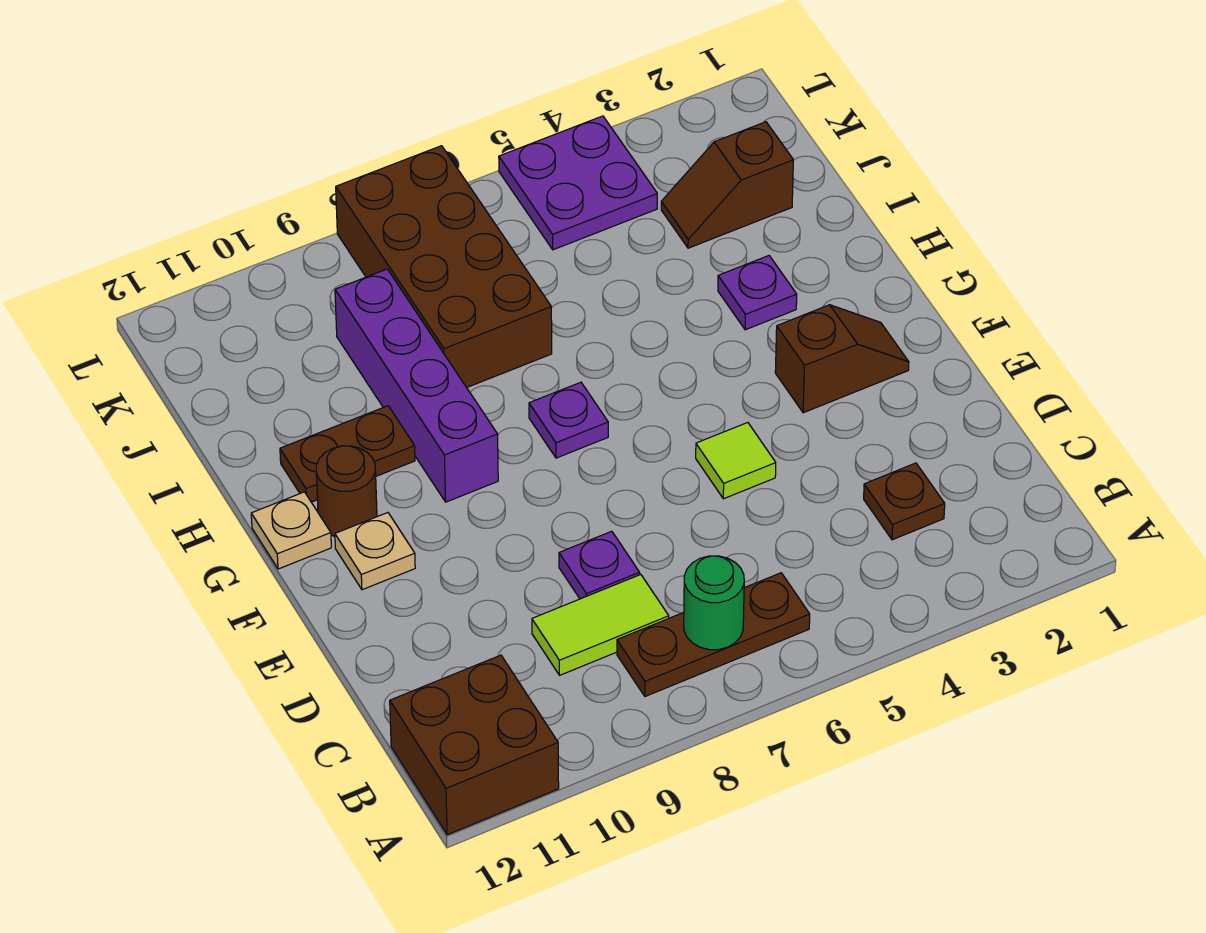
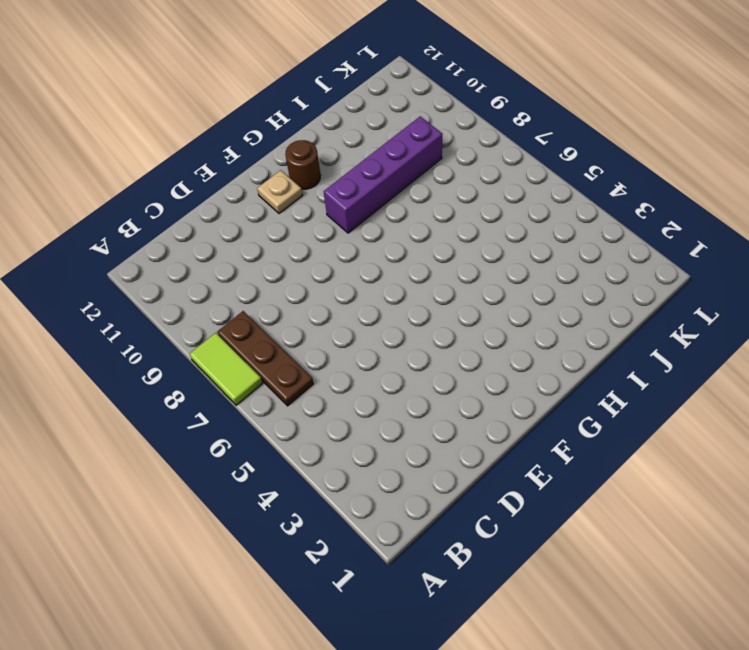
lime 1x2 tile [190,333,263,405] -> lime 1x2 tile moved to [532,575,669,675]
none -> brown 2x2 brick [390,655,559,835]
none -> brown 1x1 plate [864,463,945,540]
none -> purple 1x1 plate [559,531,640,599]

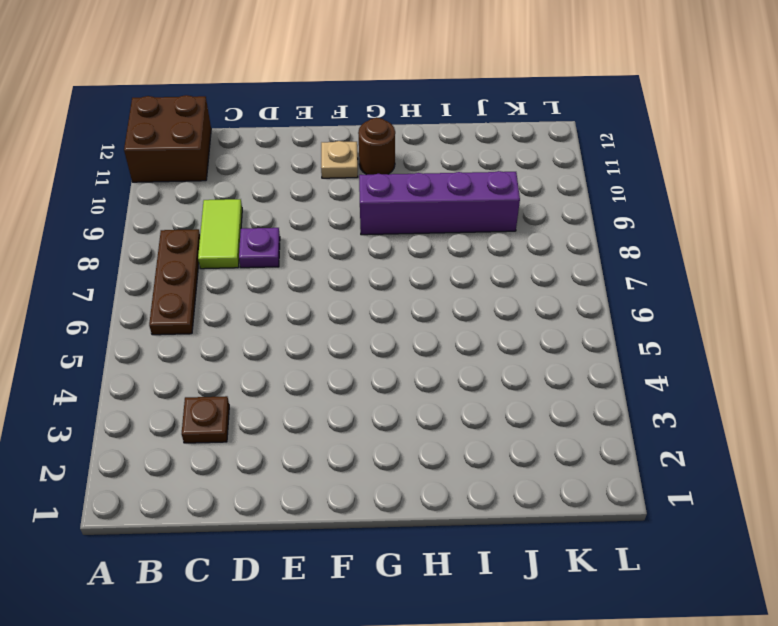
none -> lime 1x1 tile [696,423,776,499]
none -> brown 1x2 slope [775,305,909,413]
none -> purple 1x1 plate [529,382,608,458]

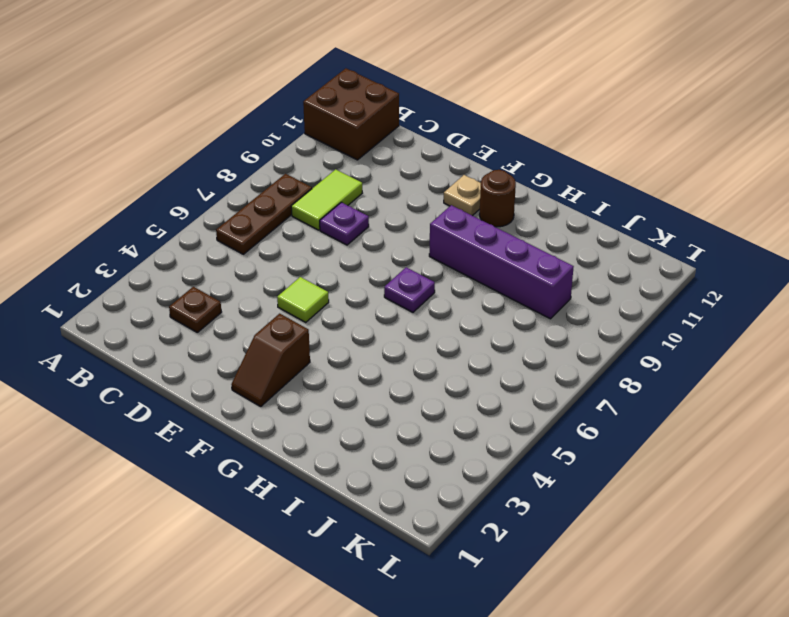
none -> tan 1x1 plate [251,492,331,569]
none -> purple 1x1 plate [718,256,797,330]
none -> brown 1x2 plate [280,406,415,502]

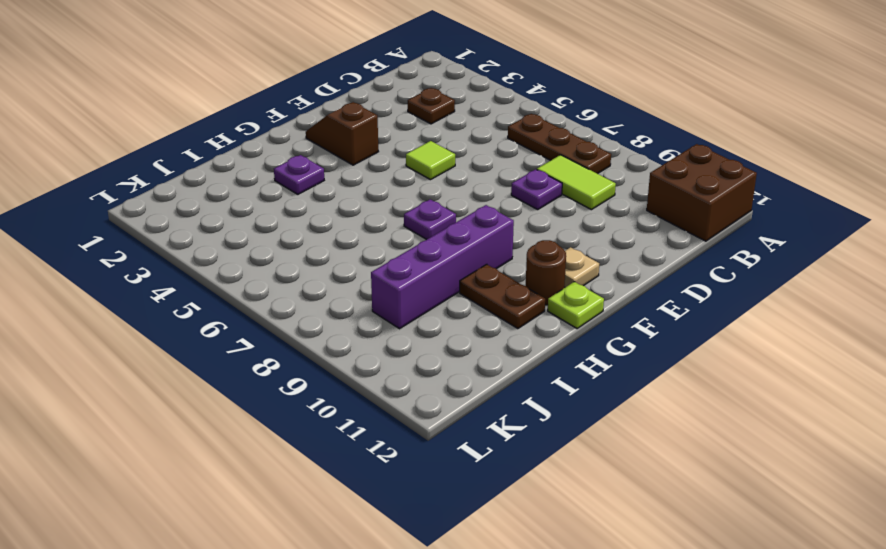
lime 1x1 plate [548,282,604,328] -> tan 1x1 plate [251,492,331,569]
none -> brown 2x4 brick [336,146,552,388]
none -> brown 1x2 slope [661,122,793,248]
none -> purple 2x2 plate [499,116,657,250]

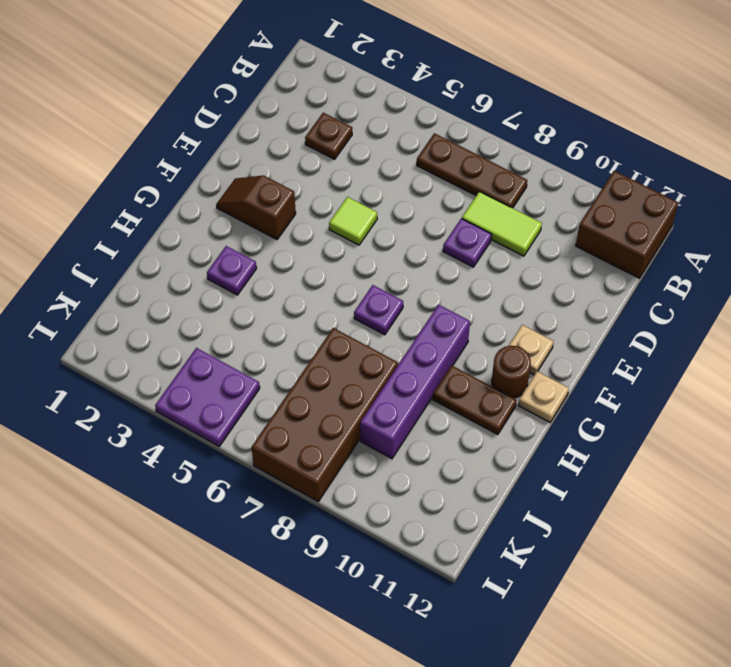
none -> brown 1x2 slope [661,122,793,248]
none -> green 1x1 round brick [684,556,744,650]

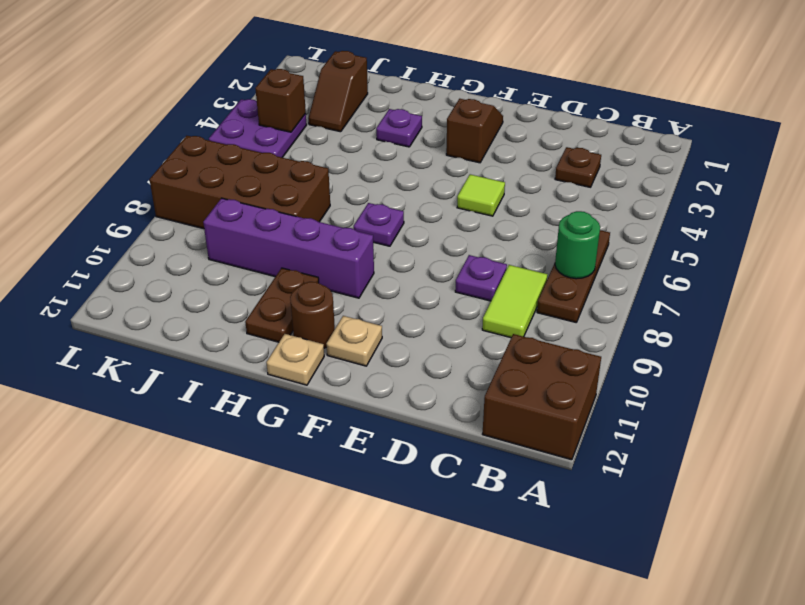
brown 1x1 brick [255,69,306,132] -> none

